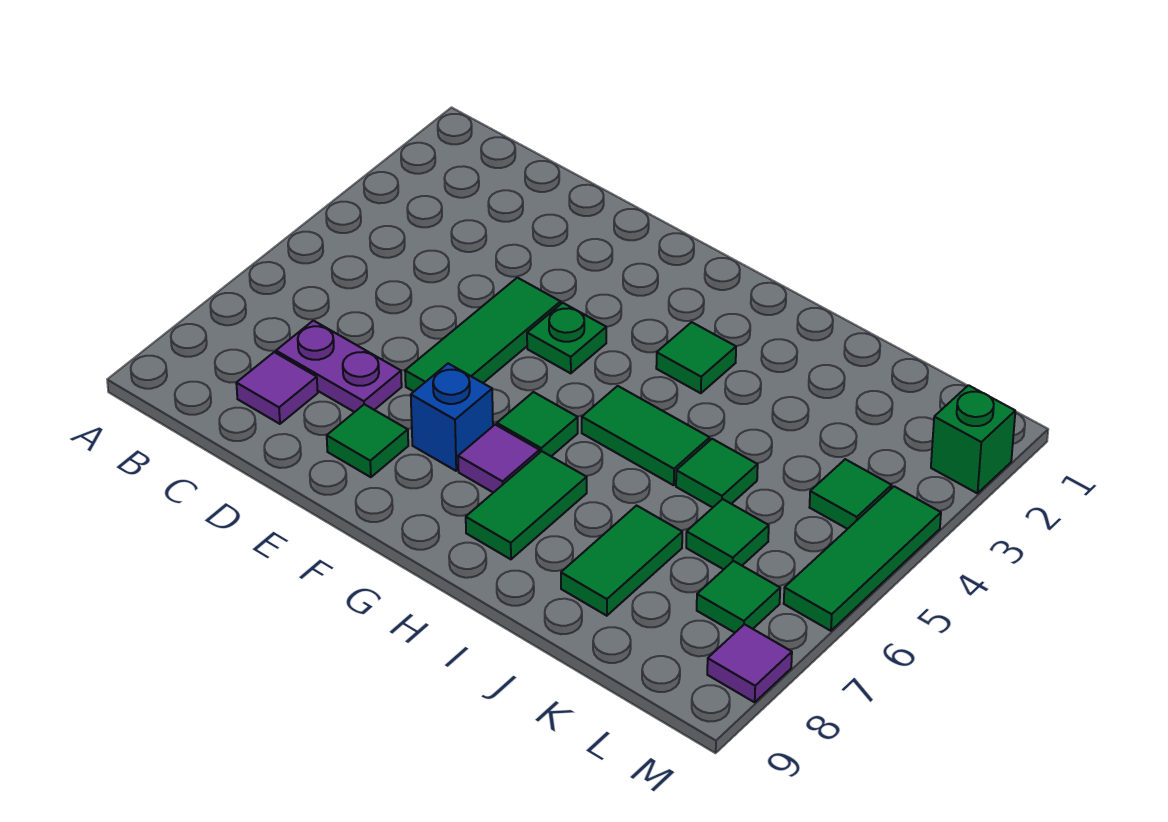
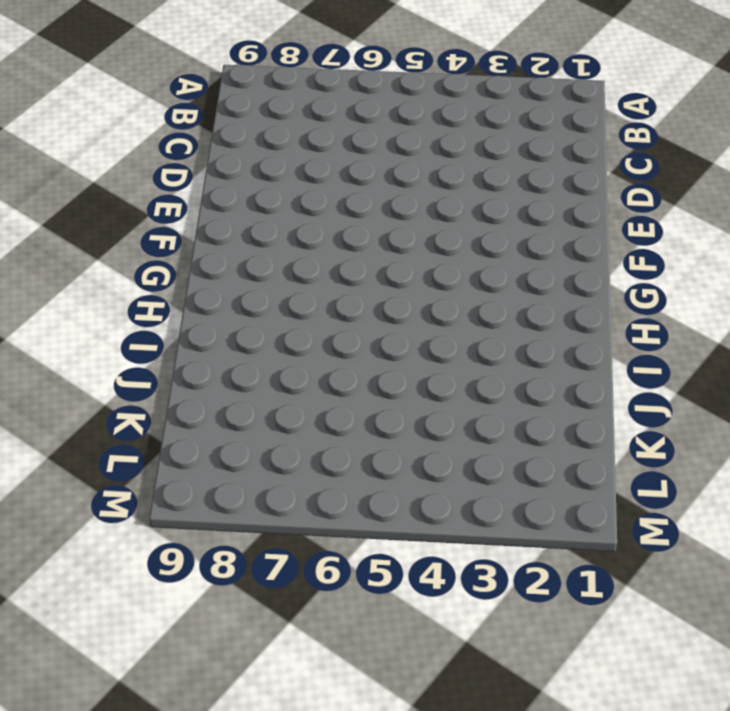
none -> purple 1x2 plate [276,321,402,412]
none -> purple 1x1 tile [236,352,318,424]
none -> green 1x3 tile [405,278,561,391]

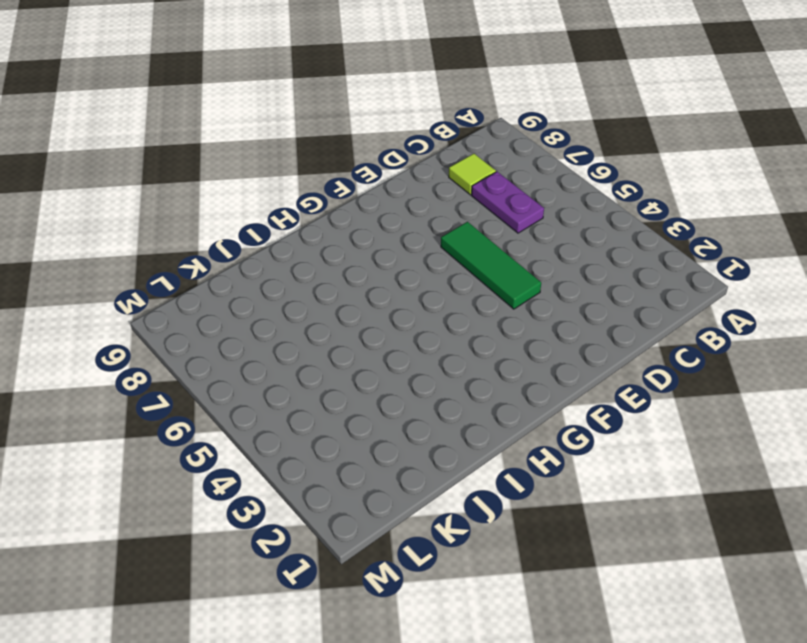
purple 1x2 plate [472,172,544,233] -> purple 1x2 plate turned to [276,321,402,412]
lime 1x1 tile [449,154,496,195] -> purple 1x1 tile [236,352,318,424]
none -> green 1x1 tile [327,404,408,477]
none -> green 1x1 plate [527,303,606,373]
none -> blue 1x1 brick [411,364,493,471]

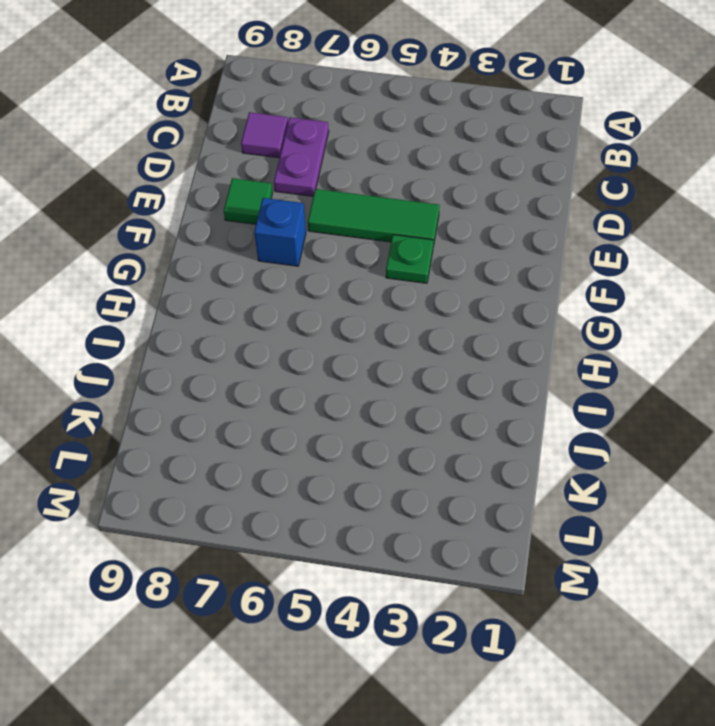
none -> green 1x1 tile [497,392,578,456]
none -> purple 1x1 tile [458,425,540,493]
none -> green 1x1 tile [656,322,736,393]

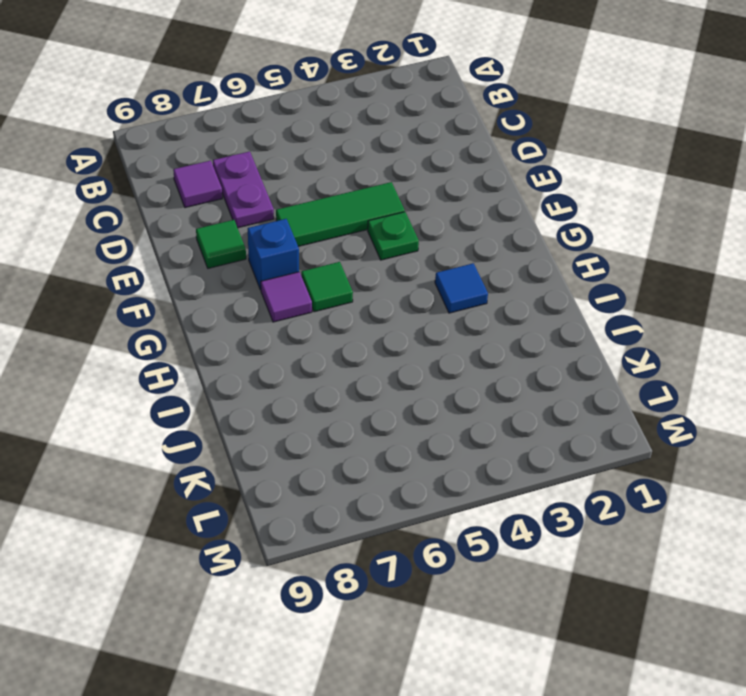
blue 1x1 tile [435,263,488,313] -> green 1x1 tile [656,322,736,393]
none -> green 1x2 tile [582,386,710,485]
none -> green 1x2 tile [466,451,587,559]
none -> green 1x1 tile [676,439,758,508]

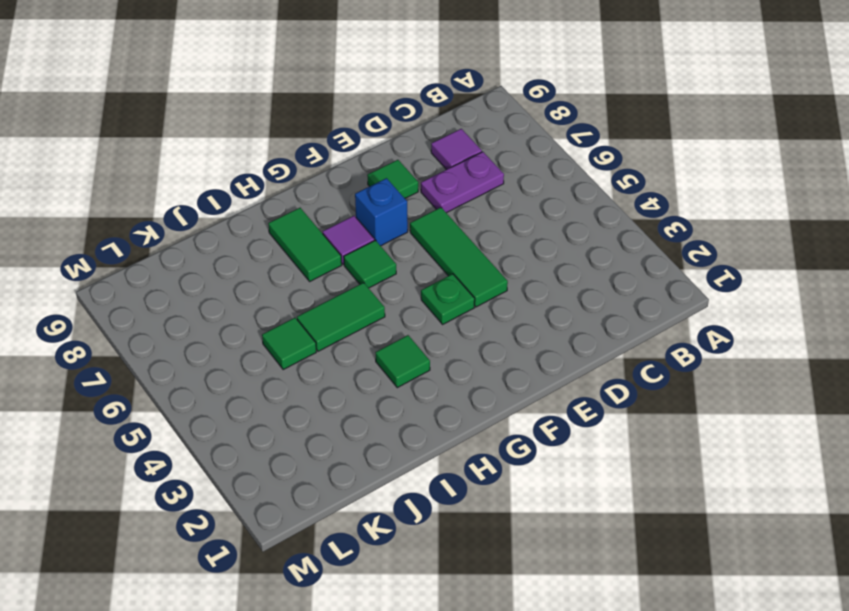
none -> green 1x2 tile [561,506,682,616]
none -> green 1x1 tile [686,499,769,569]
none -> green 1x1 tile [809,459,892,529]

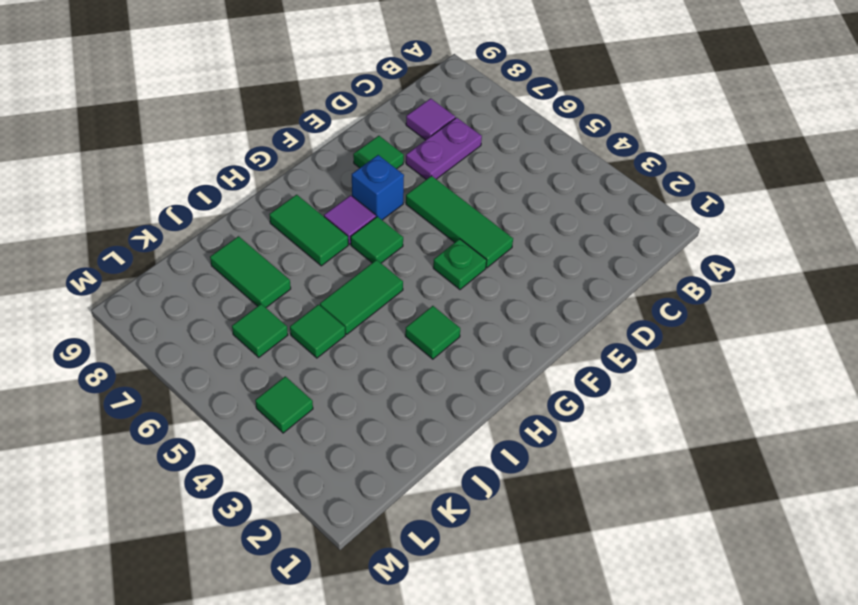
none -> green 1x1 tile [697,561,780,633]
none -> green 1x1 brick [931,385,1015,493]
none -> green 1x3 tile [784,486,941,631]

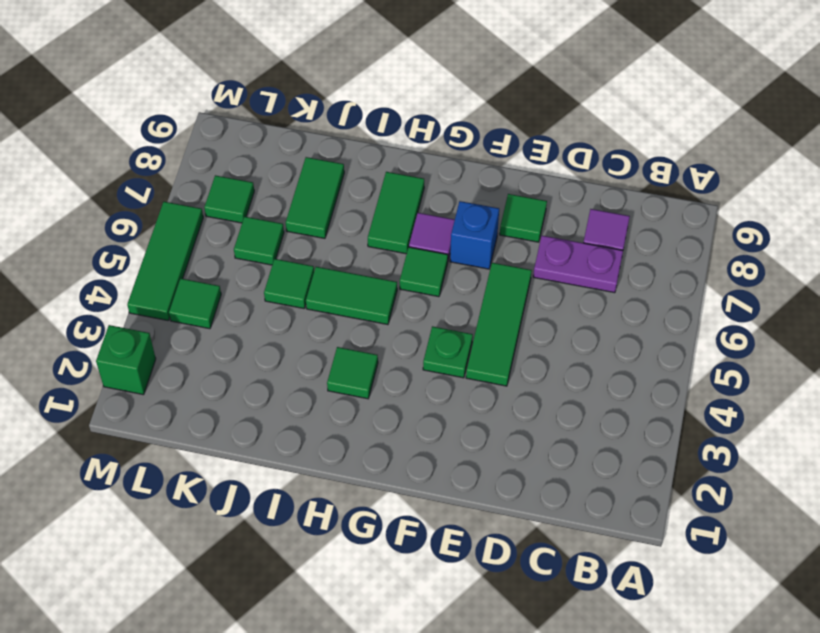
none -> purple 1x1 tile [707,624,792,702]

